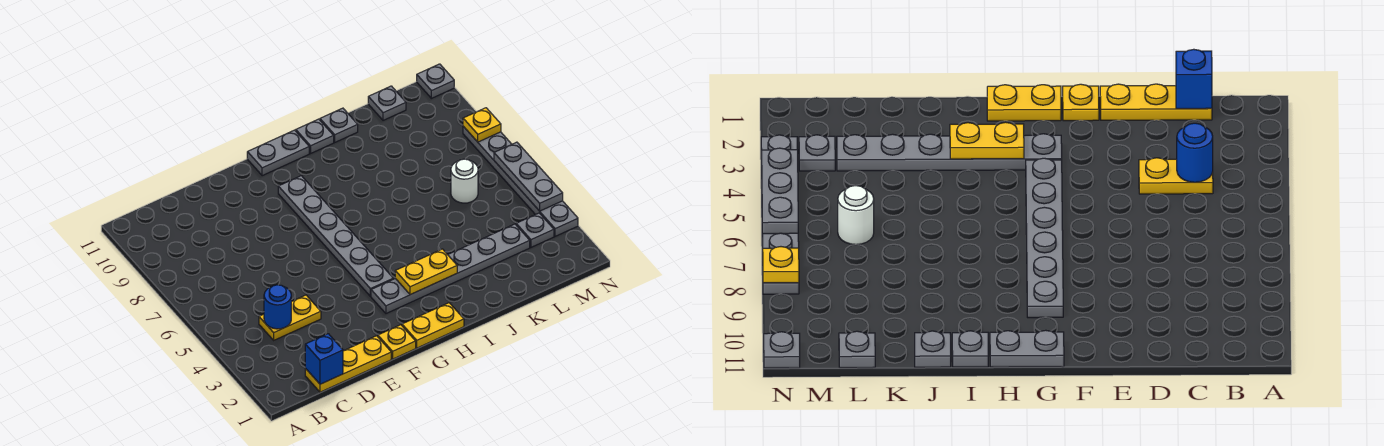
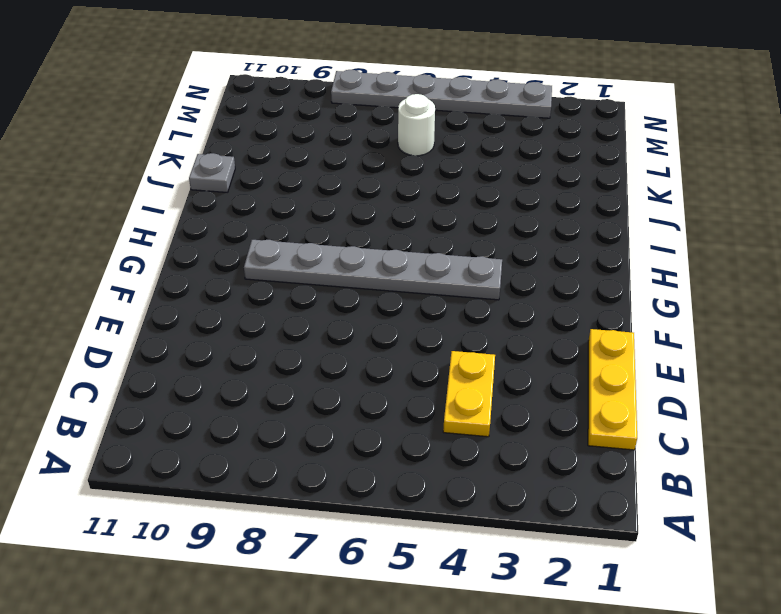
none -> yellow 1x1 plate [378,325,416,359]
none -> yellow 1x2 plate [402,303,464,348]
none -> grey 1x6 plate [371,224,530,313]

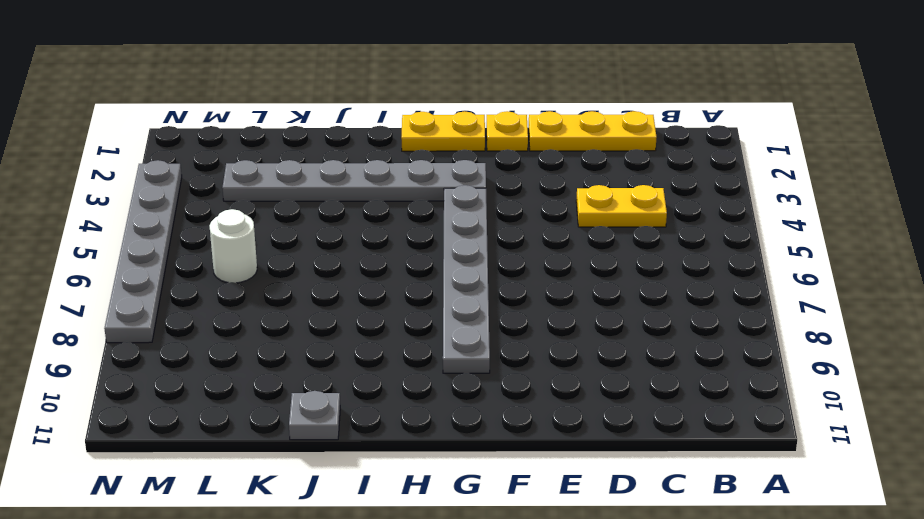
none -> grey 1x2 plate [247,130,309,176]
none -> grey 1x1 plate [296,119,334,153]
none -> grey 1x1 plate [368,86,406,120]

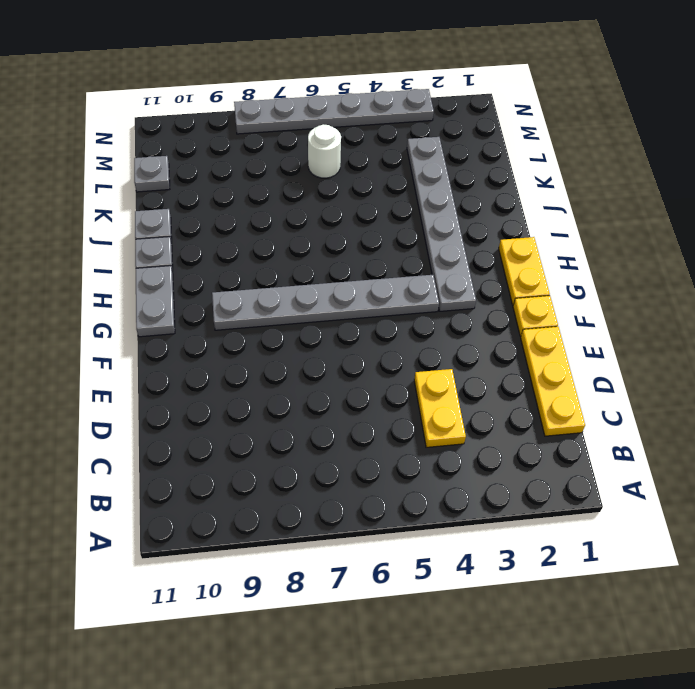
none -> grey 1x1 plate [516,213,554,247]
none -> grey 1x1 plate [417,64,454,98]
none -> blue 1x1 brick [305,334,343,384]

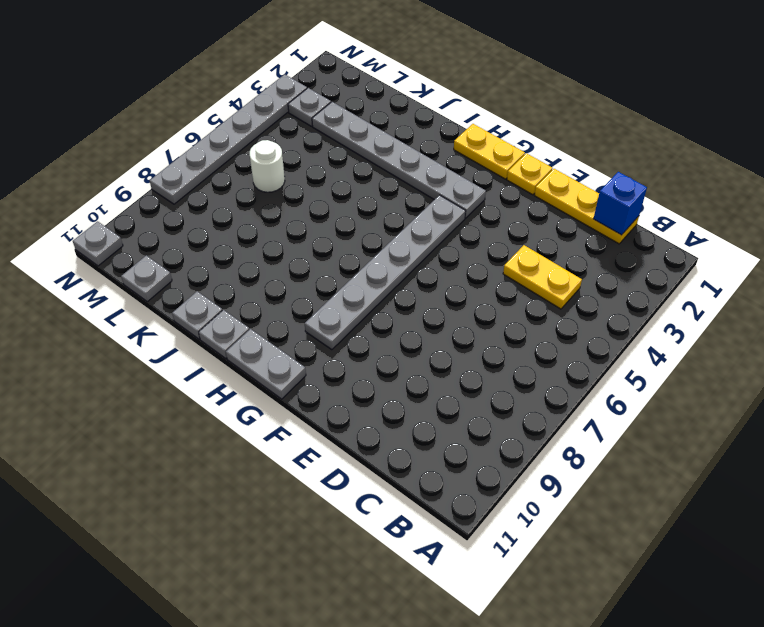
none -> blue 1x1 round brick [264,285,291,329]
none -> yellow 1x2 plate [395,249,457,295]
none -> grey 1x3 plate [494,142,563,211]

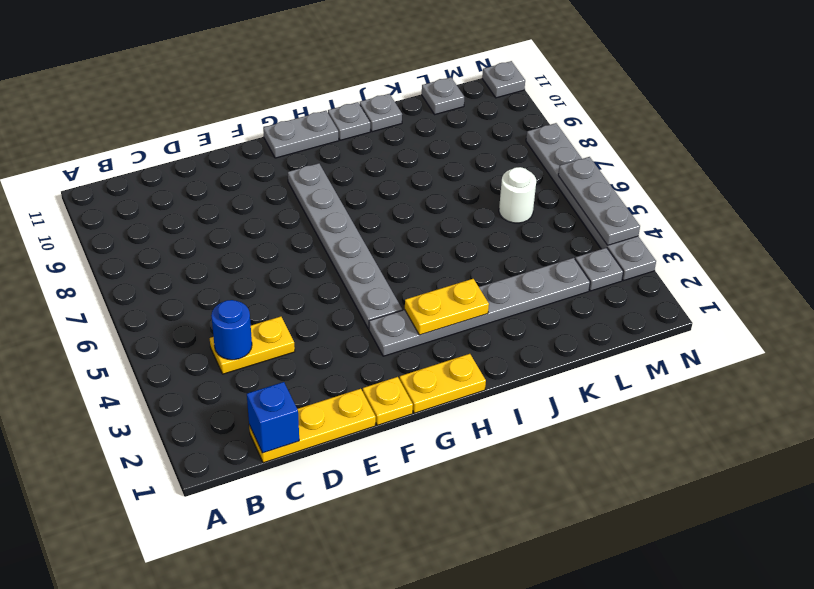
none -> yellow 1x1 plate [463,108,501,142]

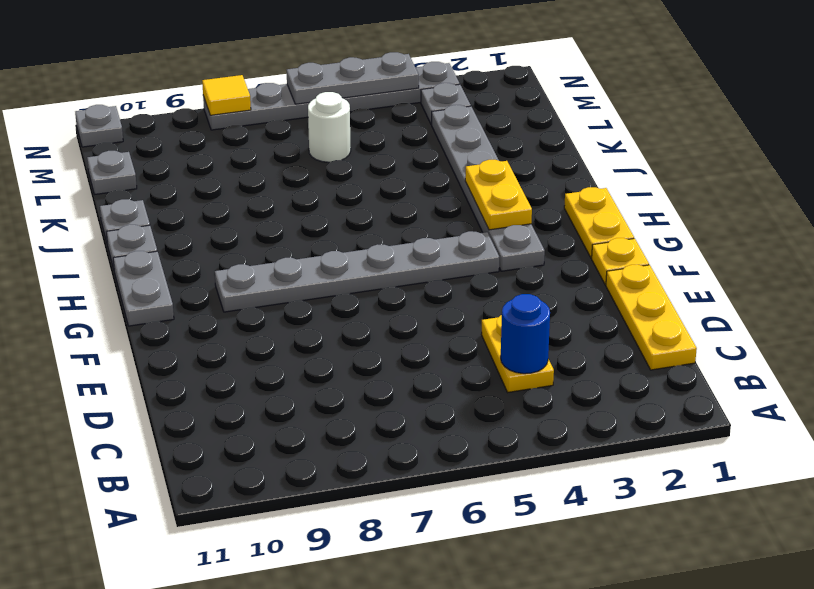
yellow 1x1 tile [202,75,251,115] -> yellow 1x1 plate [463,108,501,142]
none -> blue 1x1 brick [305,334,343,384]

